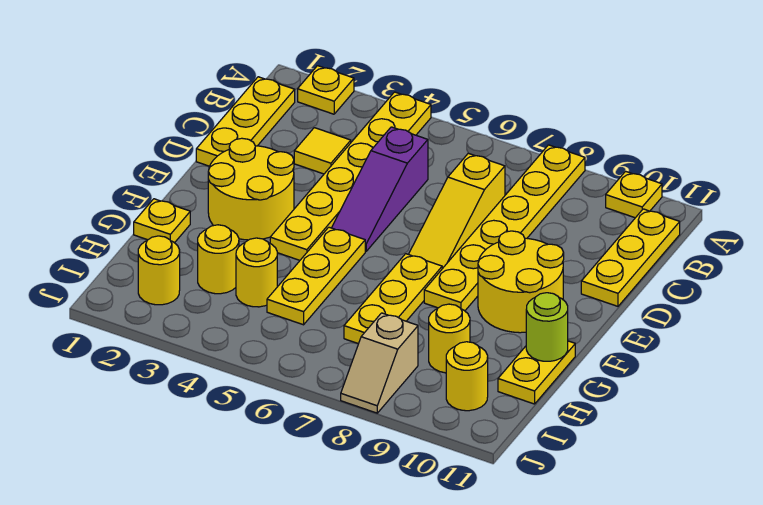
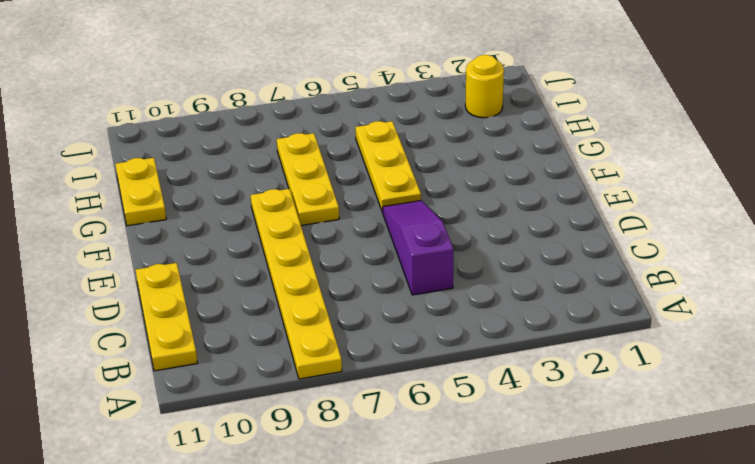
none -> yellow 1x1 plate [298,66,354,114]
none -> yellow 1x6 plate [270,92,431,260]
none -> yellow 1x1 plate [606,171,662,218]

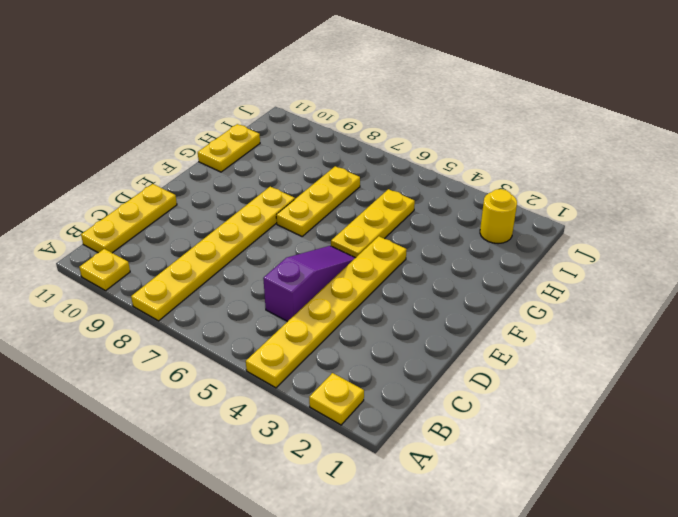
none -> yellow 1x3 plate [196,77,295,166]
none -> yellow 1x1 tile [294,128,351,174]
none -> yellow 1x3 slope [409,153,505,269]

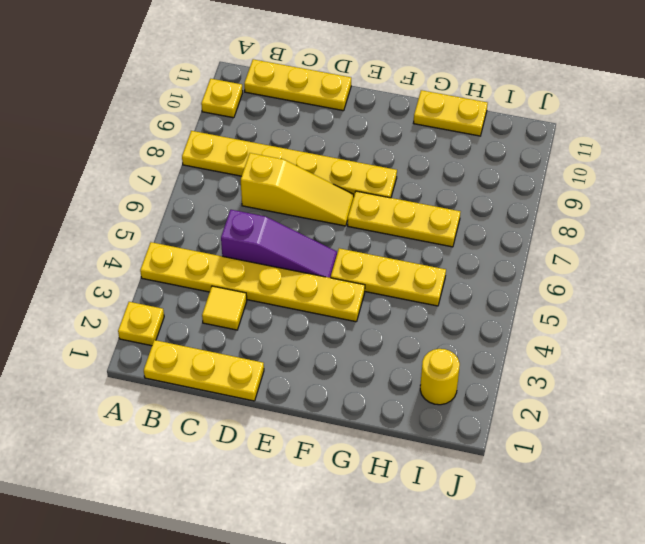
none -> yellow 2x2 round brick [208,138,294,240]
none -> yellow 2x2 round brick [478,231,564,333]
none -> yellow 1x1 plate [134,199,190,243]

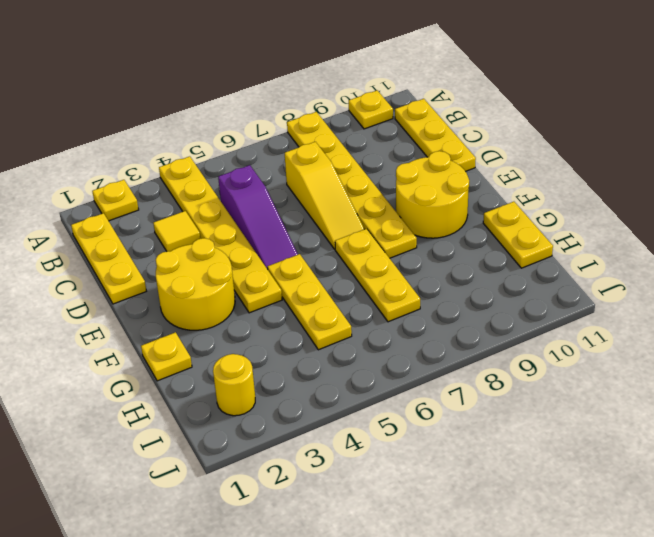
none -> yellow 1x1 round brick [198,225,239,294]
none -> yellow 1x1 round brick [236,238,277,307]
none -> yellow 1x1 round brick [429,304,470,373]

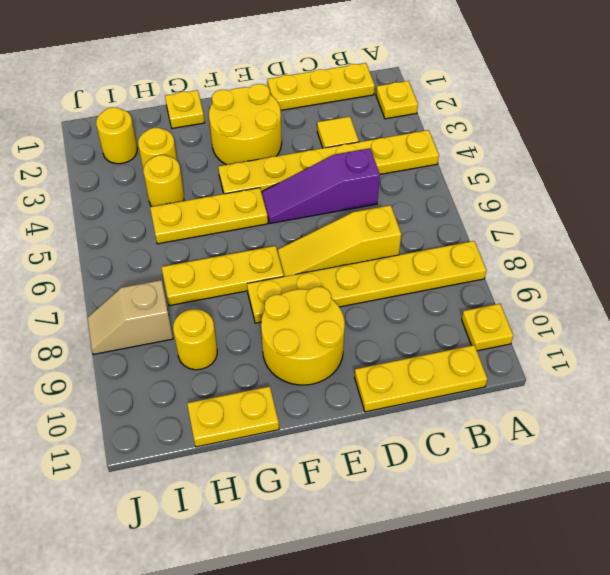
none -> yellow 1x1 round brick [446,342,488,411]
none -> lime 1x1 round brick [526,293,568,361]

